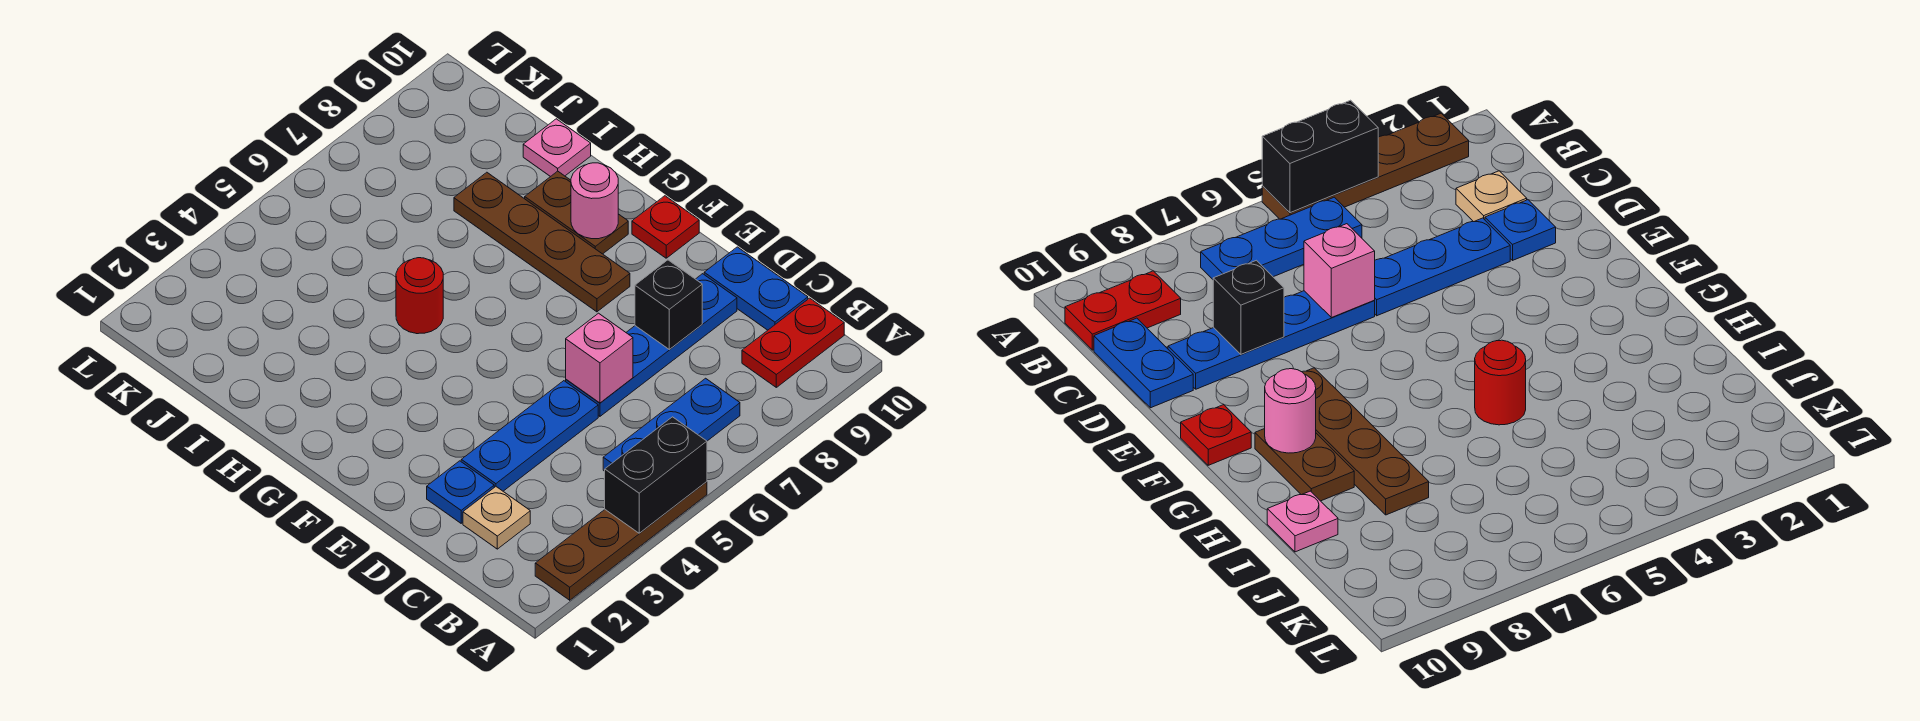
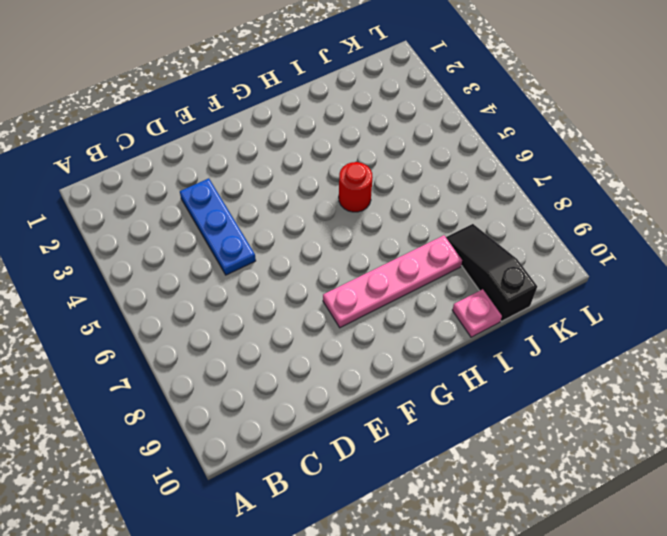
pink 1x4 plate [323,235,462,328] -> brown 1x4 plate [454,172,630,312]
black 1x3 slope [446,224,537,321] -> none
none -> brown 1x4 plate [535,482,707,600]
none -> blue 1x3 plate [603,378,740,471]
none -> red 1x2 plate [742,298,844,387]

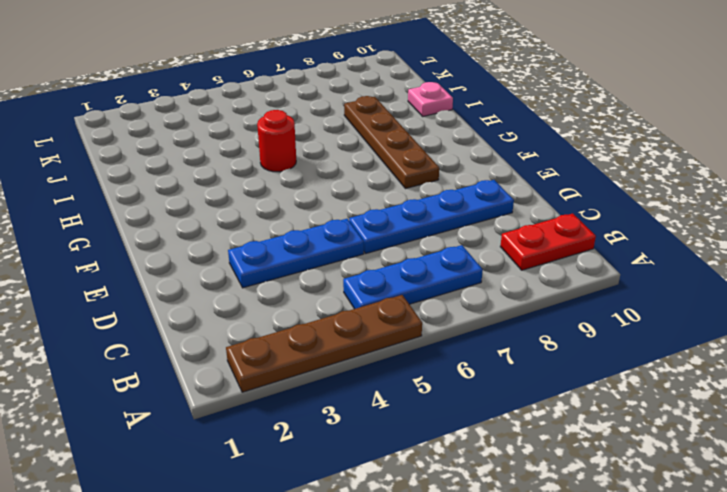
none -> tan 1x1 plate [463,487,530,549]
none -> blue 1x2 plate [704,247,808,330]
none -> blue 1x1 plate [427,461,494,523]

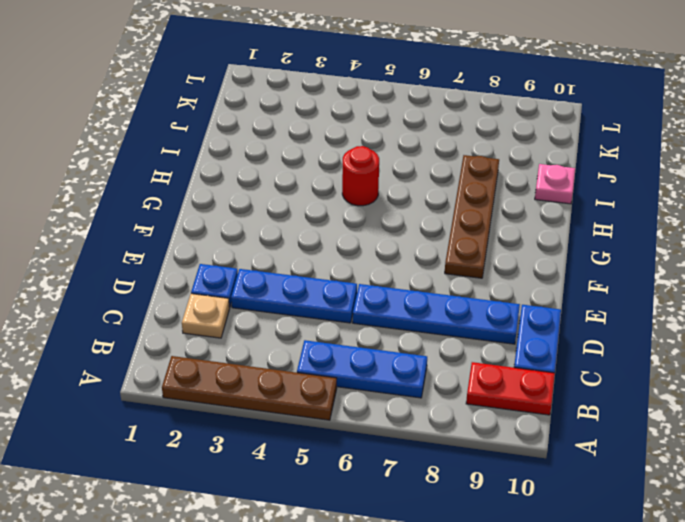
none -> red 1x1 plate [632,196,699,258]
none -> brown 1x2 plate [525,171,628,254]
none -> black 1x2 brick [605,417,707,533]

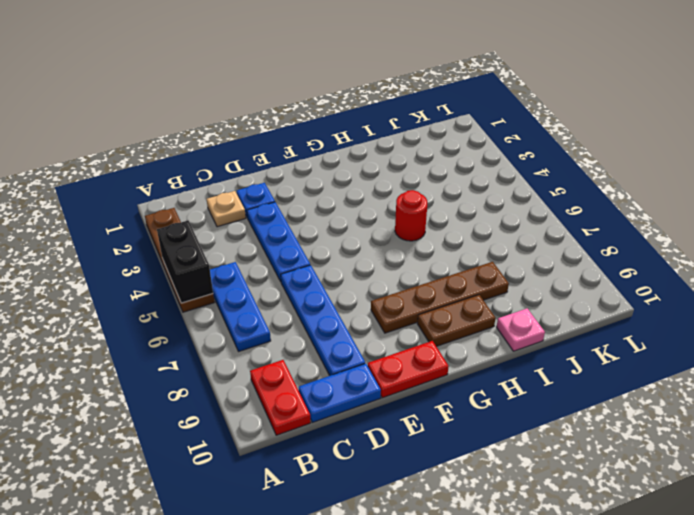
red 1x2 plate [368,341,449,398] -> red 1x1 plate [632,196,699,258]
none -> pink 1x1 brick [566,313,633,403]
none -> black 1x1 brick [635,260,702,350]
none -> pink 1x1 round brick [571,163,618,239]

